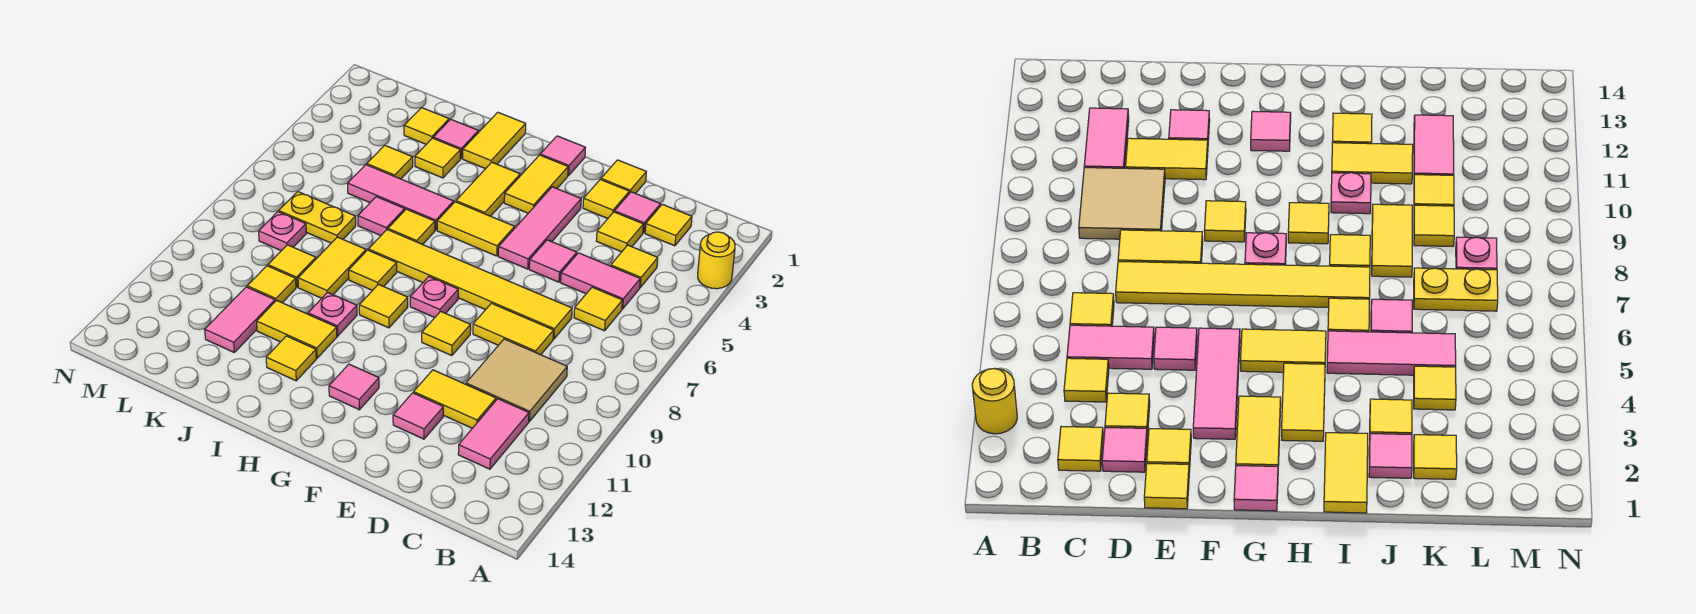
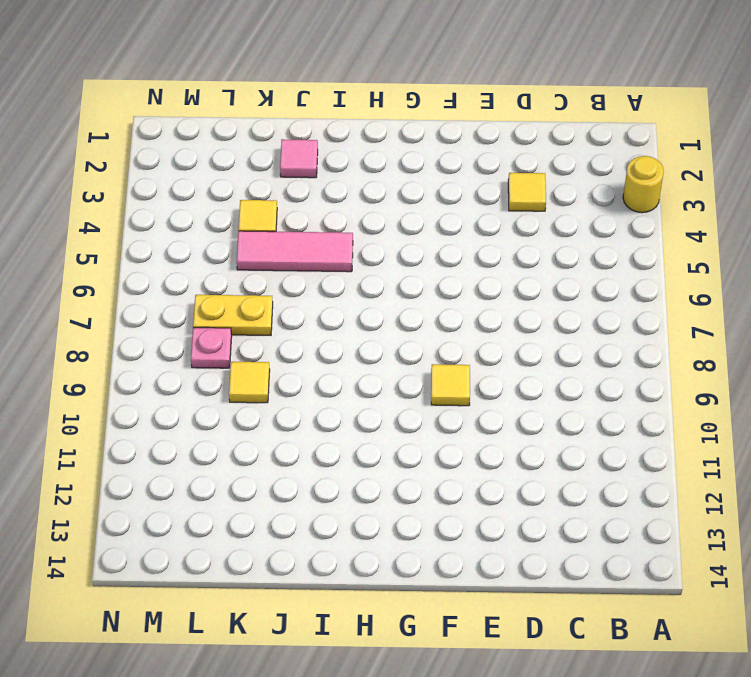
none -> yellow 1x1 tile [645,204,692,246]
none -> yellow 1x1 tile [611,245,658,287]
none -> pink 1x2 tile [561,253,640,309]
none -> yellow 1x1 tile [574,287,622,331]

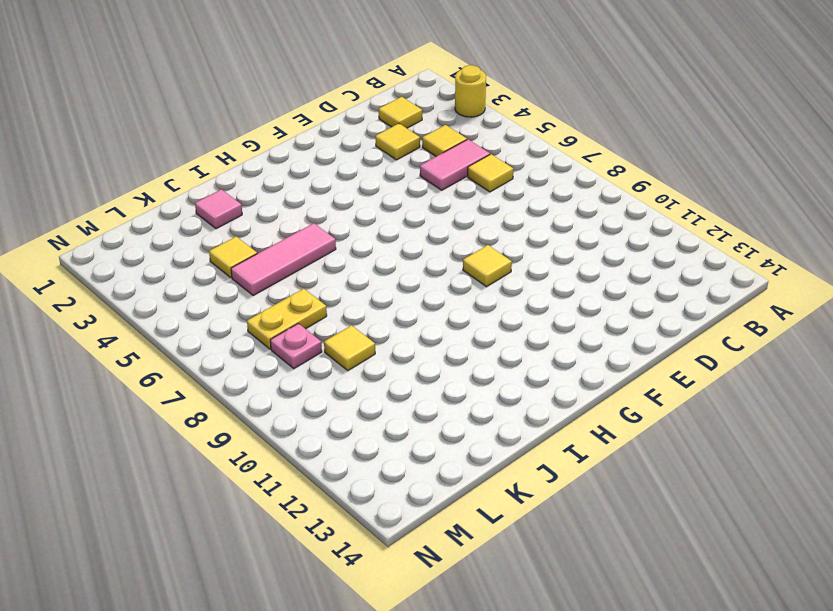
none -> tan 2x2 tile [466,339,567,422]
none -> pink 1x2 tile [458,399,529,469]
none -> pink 1x1 tile [615,192,661,233]
none -> yellow 1x6 tile [368,230,572,339]

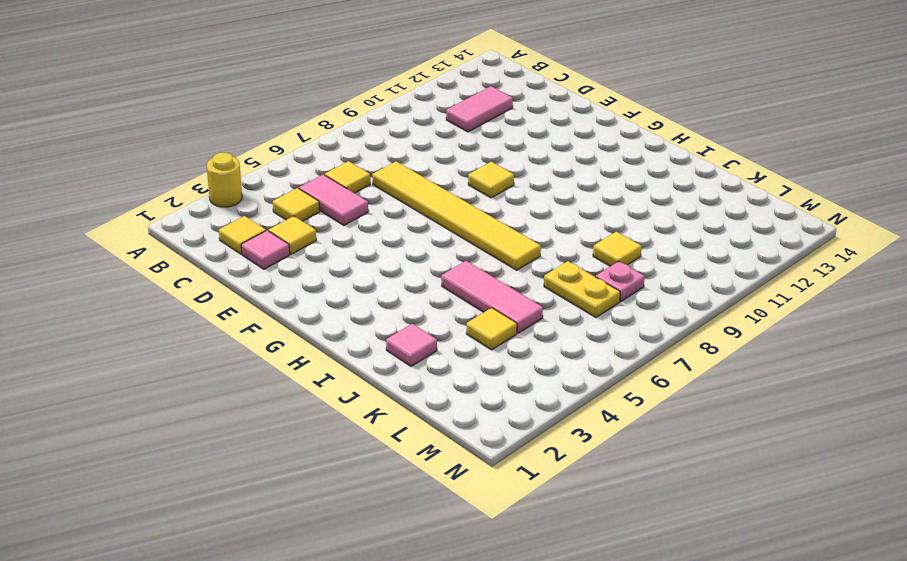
none -> tan 2x2 tile [466,339,567,422]
none -> yellow 1x2 tile [473,303,554,355]
none -> yellow 1x2 tile [414,370,496,428]
none -> yellow 1x1 tile [601,160,646,194]

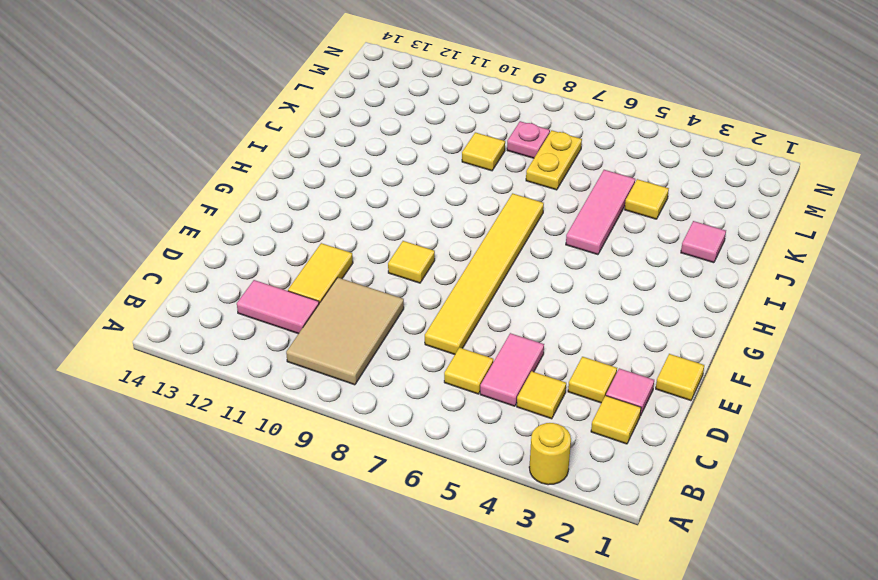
tan 2x3 tile [286,278,404,385] -> tan 2x2 tile [466,339,567,422]
none -> yellow 1x2 tile [473,303,554,355]
none -> yellow 1x1 tile [583,179,629,218]
none -> pink 1x1 tile [529,240,577,282]
none -> pink 1x1 tile [393,393,443,439]

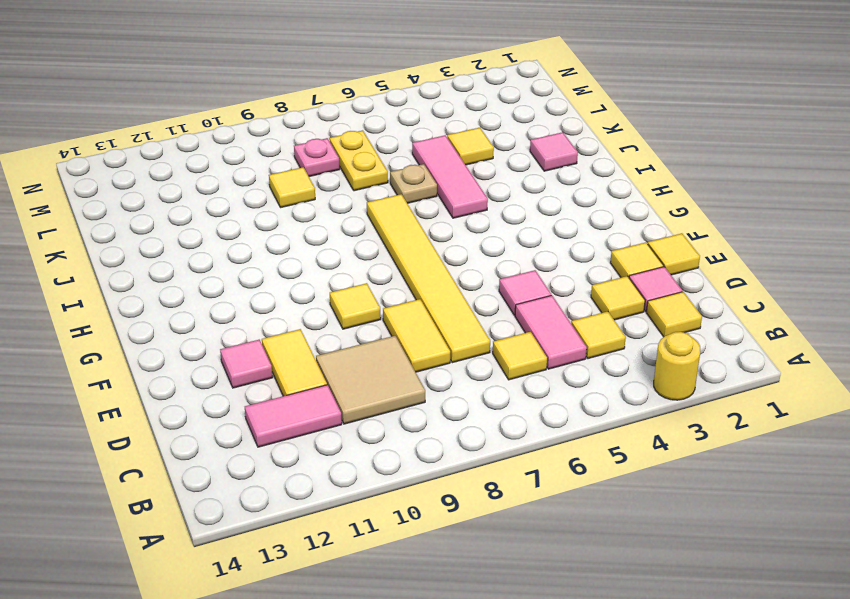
tan 1x1 plate [390,164,437,203] -> pink 1x1 tile [358,197,405,235]
none -> pink 1x3 tile [498,187,581,269]
none -> pink 1x1 tile [540,136,585,176]
none -> yellow 1x2 tile [504,155,568,213]
none -> yellow 1x2 tile [437,202,515,256]

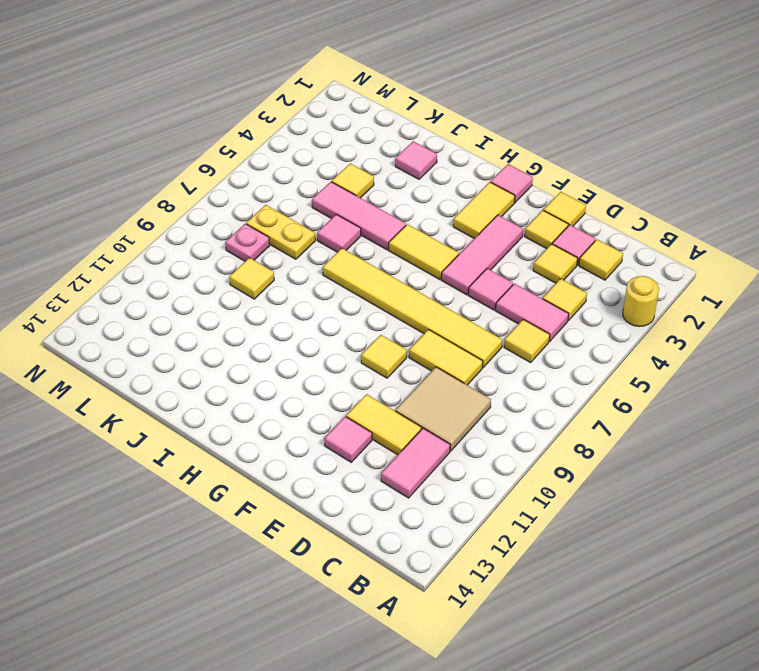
none -> pink 1x1 plate [410,277,458,318]
none -> pink 1x1 tile [329,364,379,410]
none -> yellow 1x2 tile [456,162,520,216]
none -> yellow 1x1 tile [359,284,408,328]

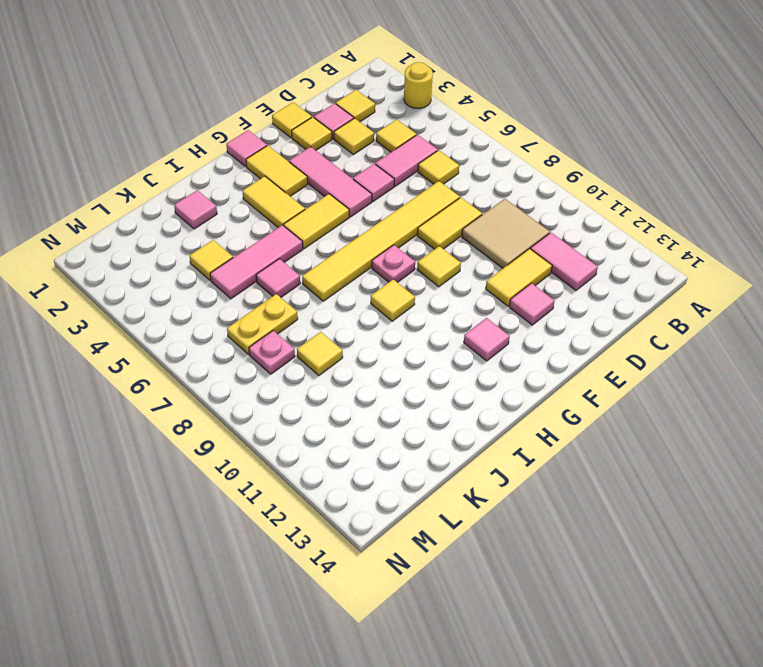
none -> yellow 1x2 tile [463,112,526,169]
none -> yellow 1x1 tile [388,209,435,244]
none -> yellow 1x1 tile [349,250,397,291]
none -> pink 1x1 plate [308,292,357,336]

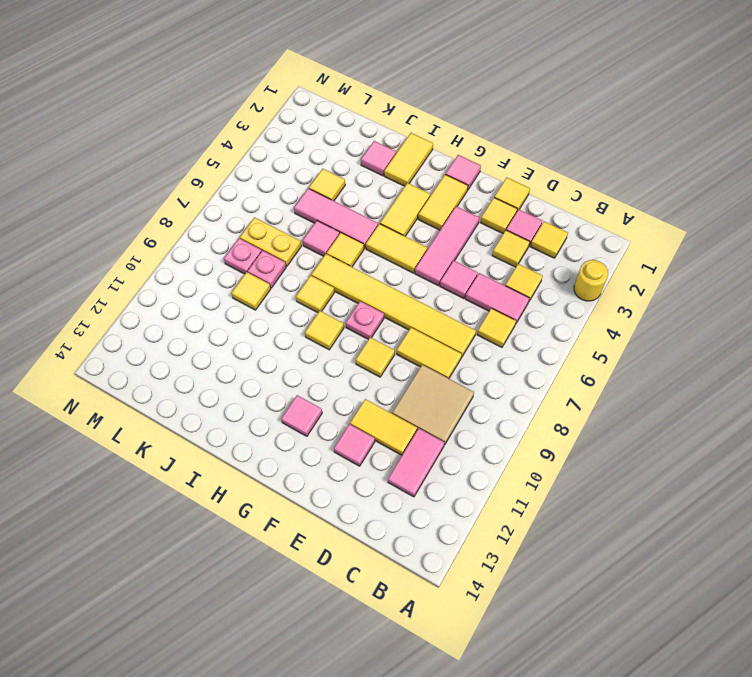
pink 1x1 plate [248,251,286,288] -> pink 1x1 plate moved to [308,292,357,336]
none -> yellow 1x2 tile [257,300,337,358]
none -> yellow 1x1 tile [266,336,316,381]
none -> yellow 1x1 tile [415,138,460,178]
none -> yellow 1x2 tile [298,237,366,298]

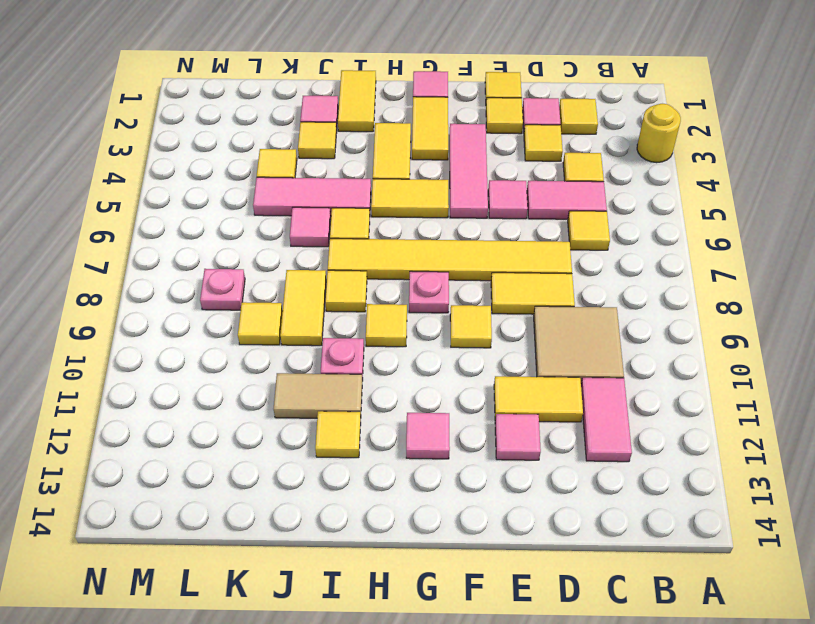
tan 1x2 tile [273,373,362,418] -> yellow 1x2 tile [257,300,337,358]
none -> yellow 1x1 tile [404,108,449,144]
none -> yellow 1x2 plate [279,192,356,243]
none -> yellow 1x1 tile [247,266,296,303]
none -> pink 1x2 tile [205,287,275,352]

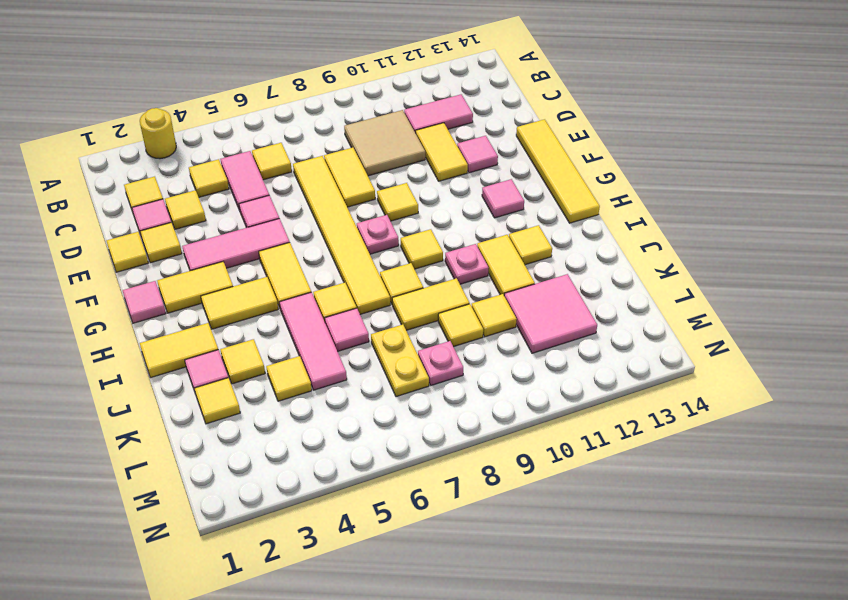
yellow 1x4 tile [516,119,600,223] -> none
pink 2x2 tile [504,274,597,353] -> pink 1x2 tile [205,287,275,352]

